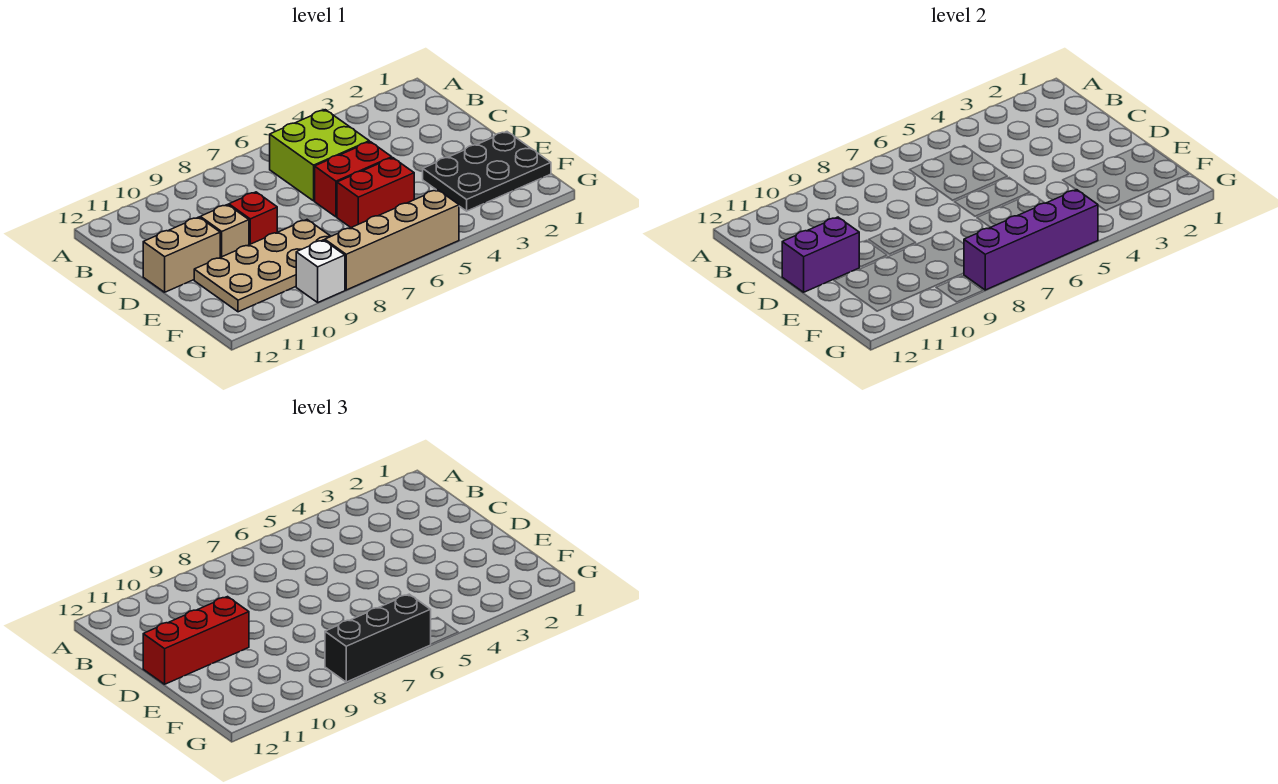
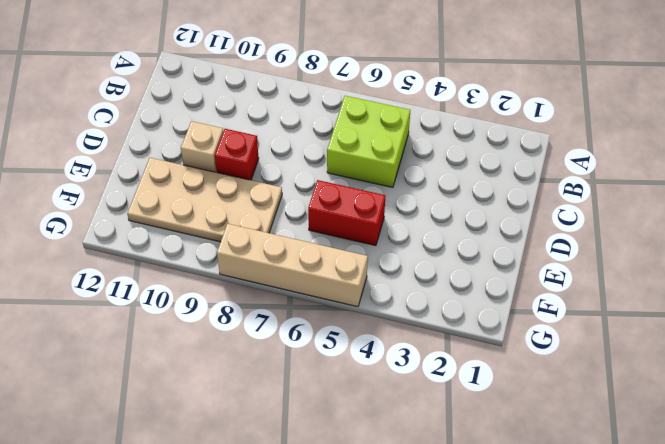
none -> red 1x2 brick [315,142,392,217]
none -> tan 1x2 brick [143,217,220,292]
none -> black 2x3 plate [423,132,551,211]

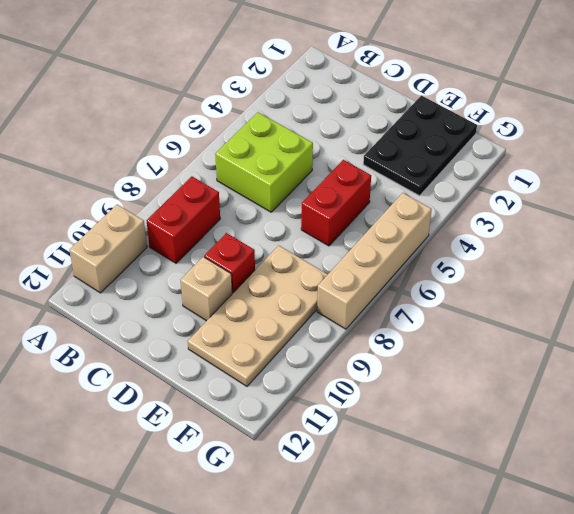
tan 1x2 brick [69,204,147,293] -> tan 1x2 brick moved to [143,217,220,292]
red 1x2 brick [147,176,220,263] -> red 1x2 brick moved to [315,142,392,217]
none -> white 1x1 brick [296,240,345,302]
none -> purple 1x2 brick [782,217,859,292]
none -> purple 1x4 brick [964,190,1098,290]

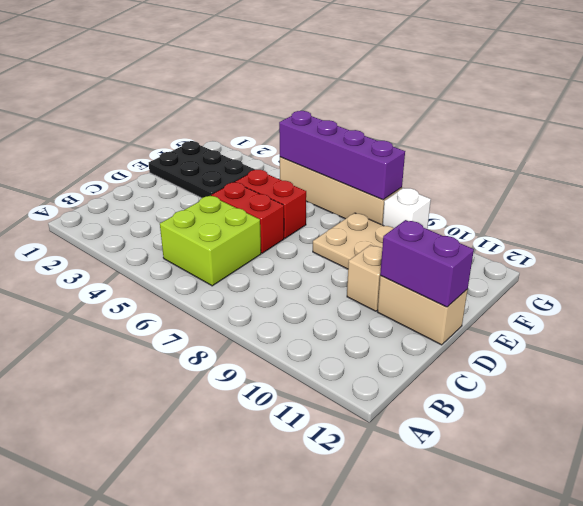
none -> red 1x1 brick [229,192,277,245]
none -> red 1x3 brick [143,597,249,684]
none -> black 1x3 brick [325,594,431,682]

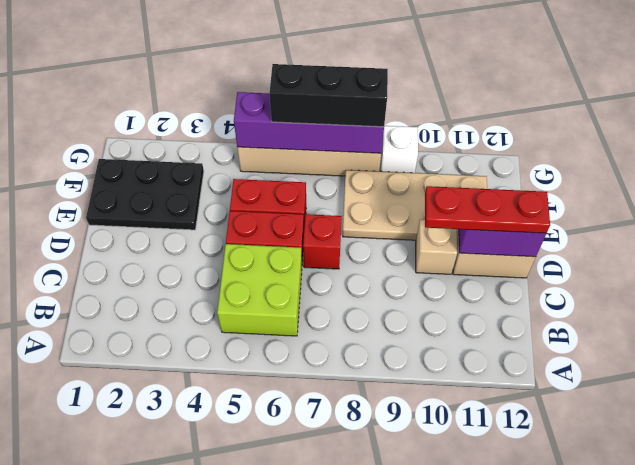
red 1x1 brick [303,214,342,269] -> red 1x1 brick moved to [229,192,277,245]
red 1x3 plate [425,186,550,233] -> red 1x3 brick [143,597,249,684]

